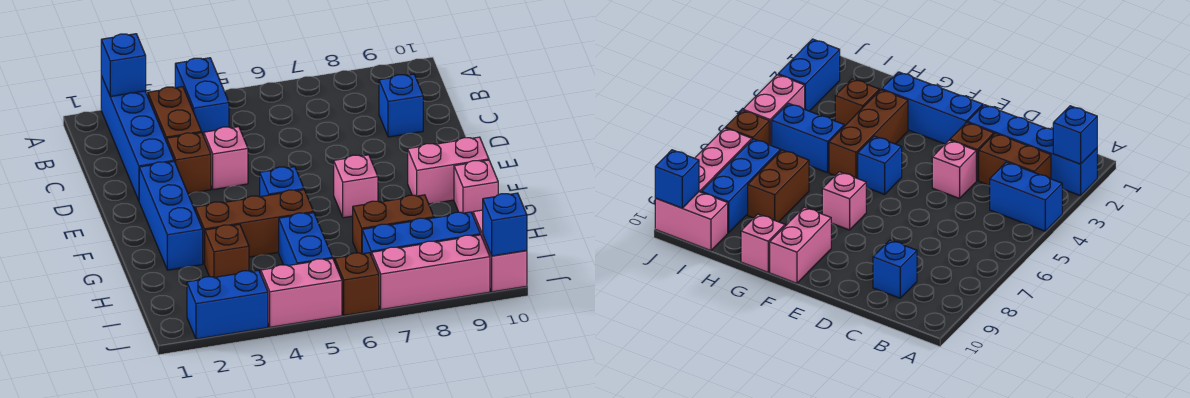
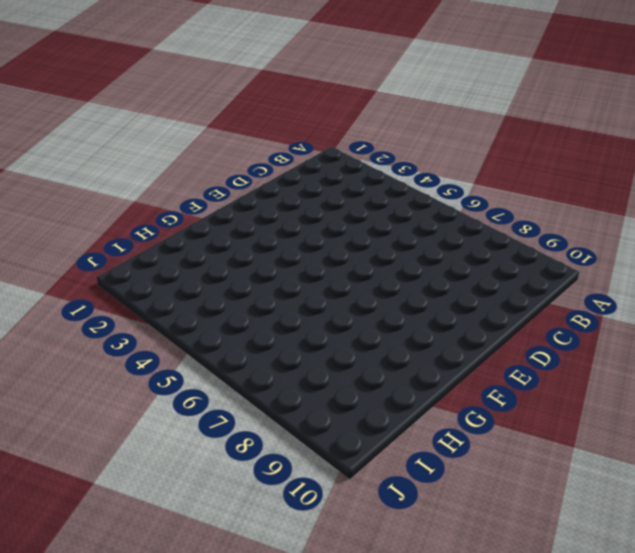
none -> blue 1x4 brick [101,76,174,201]
none -> blue 1x2 brick [175,58,229,136]
none -> brown 1x2 brick [148,87,202,142]

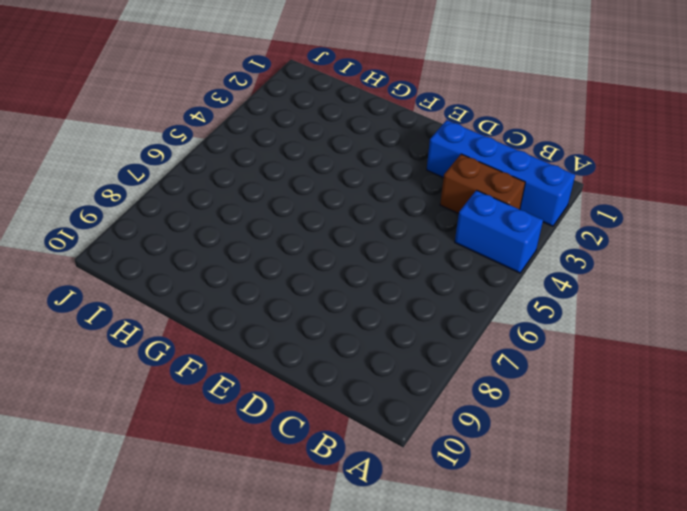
none -> blue 1x1 brick [379,74,423,137]
none -> brown 1x1 brick [167,133,211,193]
none -> pink 1x1 brick [204,127,248,189]

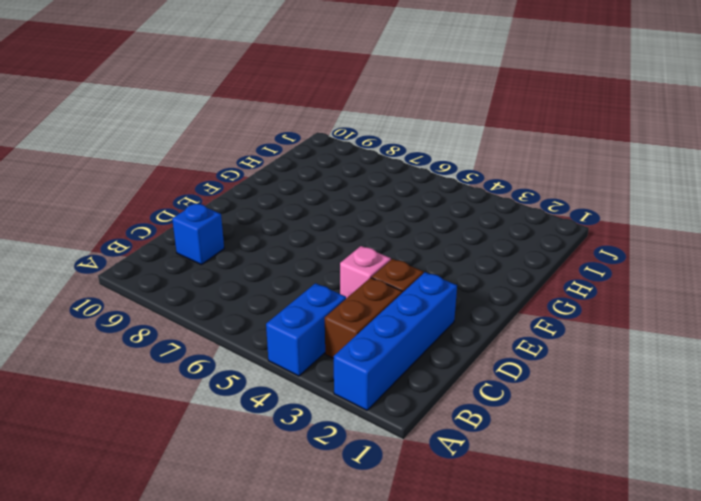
none -> blue 1x3 brick [139,162,203,270]
none -> blue 1x1 brick [260,167,304,197]
none -> pink 1x1 brick [334,155,378,218]

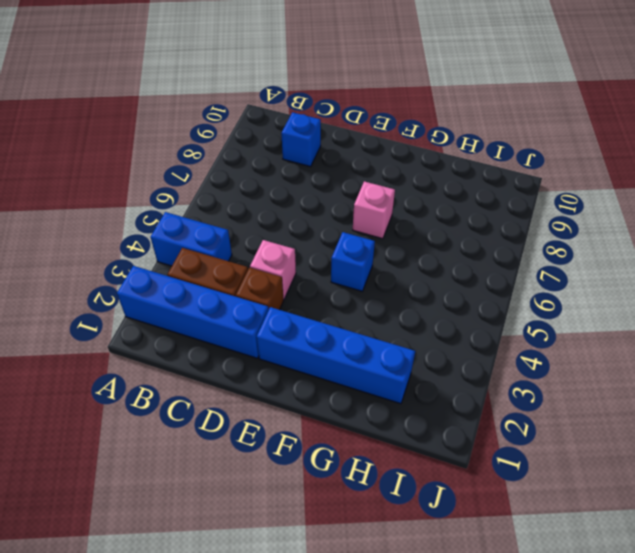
blue 1x4 brick [257,307,415,404] -> blue 1x3 brick [139,162,203,270]
none -> pink 1x2 brick [408,137,489,204]
none -> brown 1x3 brick [195,190,313,264]
none -> pink 1x1 brick [454,160,498,215]

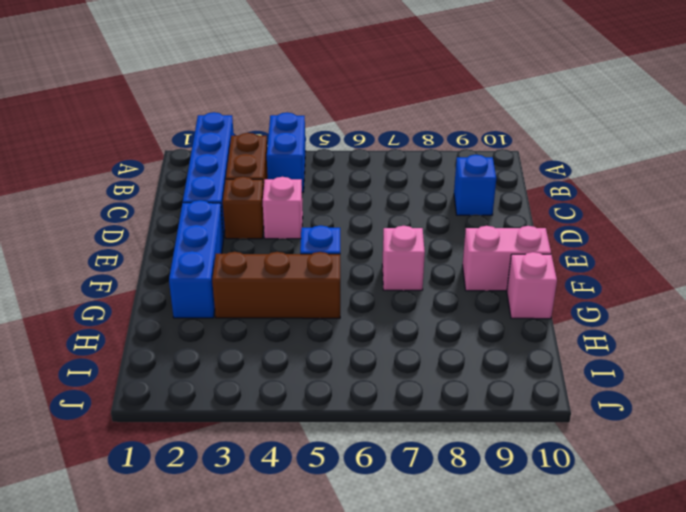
none -> brown 1x1 brick [205,224,249,277]
none -> blue 1x2 brick [279,213,332,266]
none -> brown 1x2 brick [353,195,434,254]

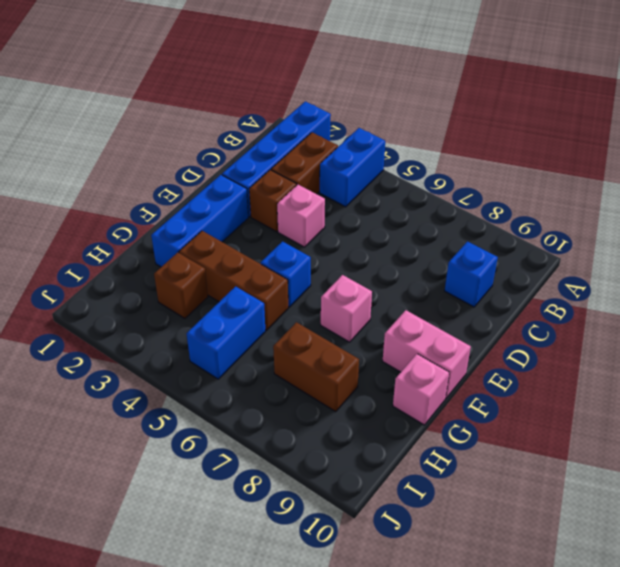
none -> blue 1x3 brick [362,212,480,256]
none -> pink 1x2 brick [473,210,527,292]
none -> blue 1x2 brick [187,270,268,339]

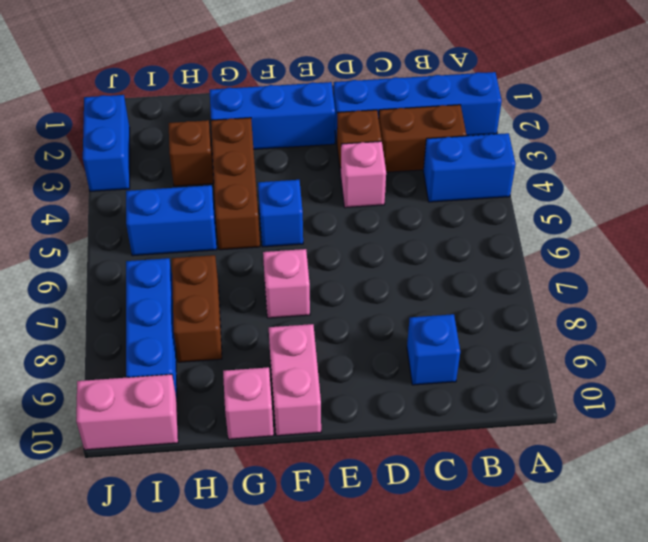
none -> pink 1x2 brick [261,258,342,327]
none -> brown 1x1 brick [335,253,379,315]
none -> pink 1x3 brick [372,235,490,310]

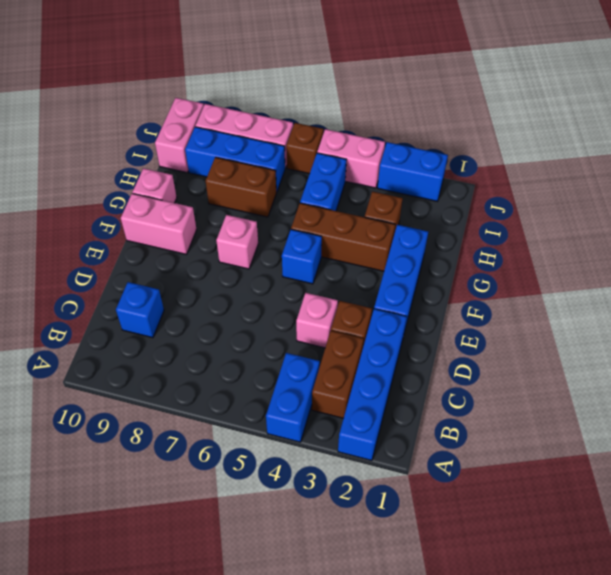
none -> blue 1x1 brick [101,34,146,97]
none -> blue 1x1 brick [483,193,527,256]

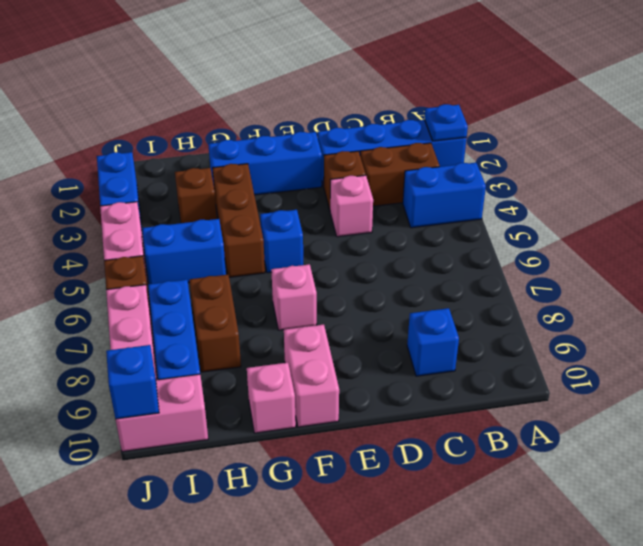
blue 1x1 plate [425,104,468,141] -> blue 1x1 brick [101,34,146,97]

